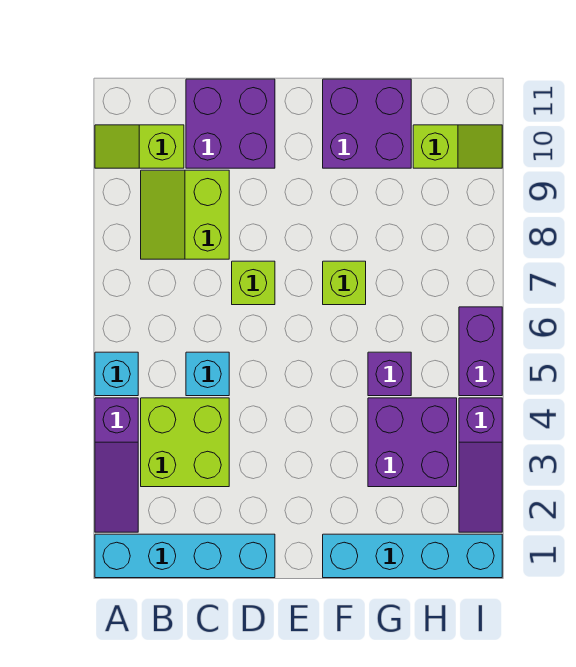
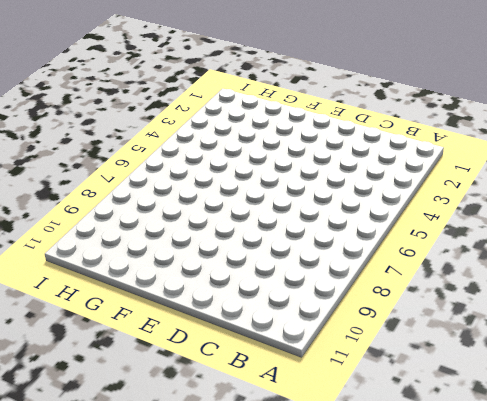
none -> cyan 1x4 brick [95,534,275,578]
none -> purple 1x3 slope [95,398,138,532]
none -> cyan 1x1 brick [95,352,138,396]

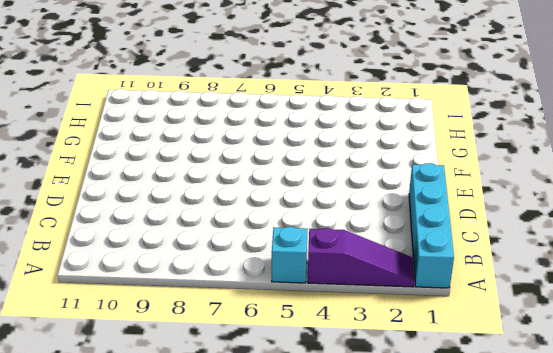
none -> lime 1x2 slope [95,125,184,168]
none -> lime 2x2 brick [141,398,229,487]
none -> lime 2x2 slope [141,170,229,259]

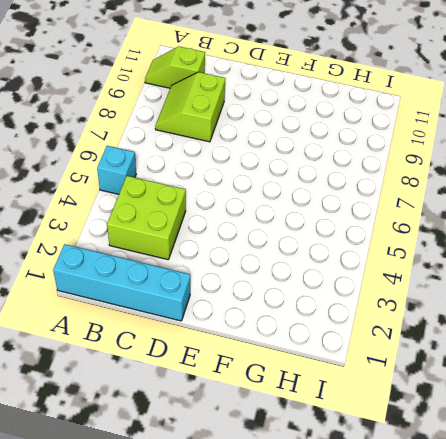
none -> purple 1x3 slope [95,398,138,532]
none -> cyan 1x1 brick [186,352,229,396]
none -> purple 2x2 brick [186,79,275,168]

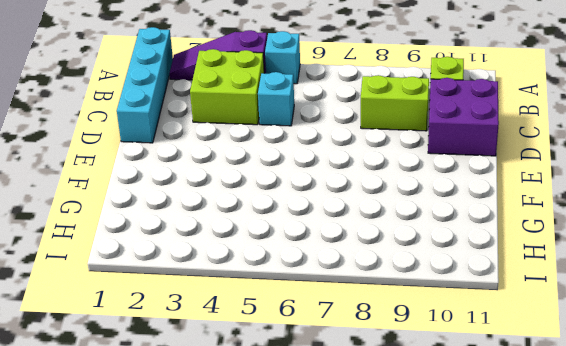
none -> lime 1x1 brick [232,261,275,305]
none -> cyan 1x4 brick [323,534,502,578]
none -> lime 1x1 brick [323,261,366,305]

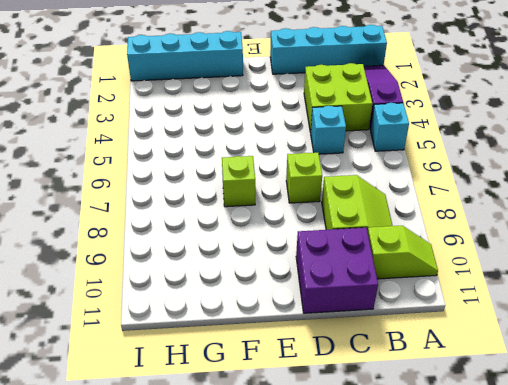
none -> purple 2x2 brick [323,79,411,168]
none -> purple 2x2 brick [368,398,457,487]
none -> purple 1x1 brick [368,352,411,396]

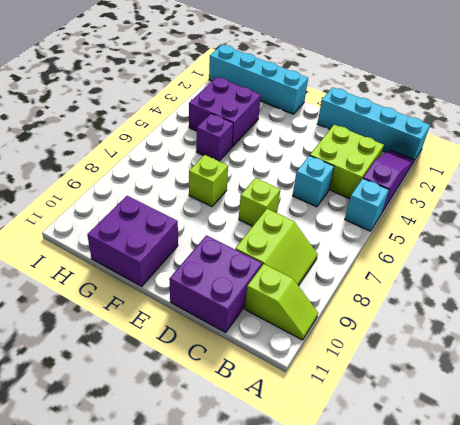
none -> lime 1x2 slope [413,125,502,168]
none -> purple 1x3 slope [459,398,502,532]
none -> purple 1x2 brick [459,307,502,396]

